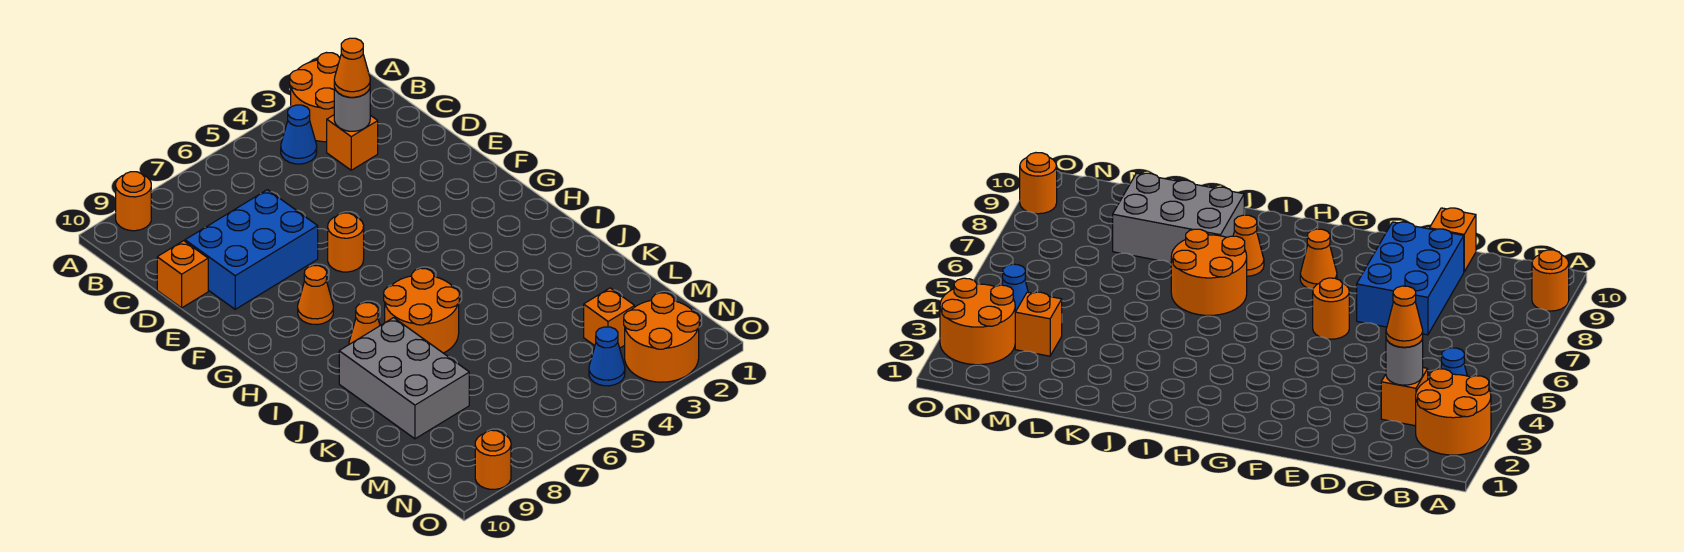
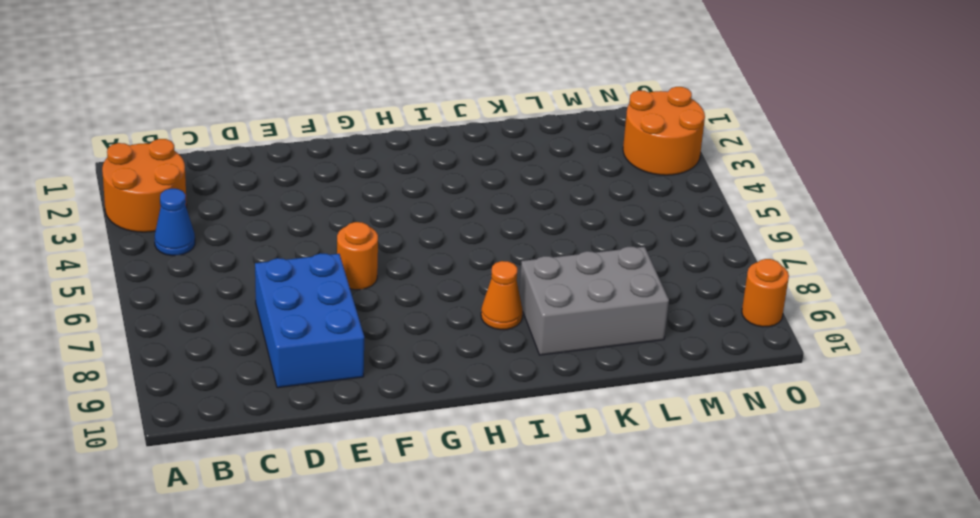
none -> orange 1x1 round brick [116,172,151,231]
none -> orange 1x1 brick [327,115,378,170]
none -> orange 1x1 brick [157,241,208,308]

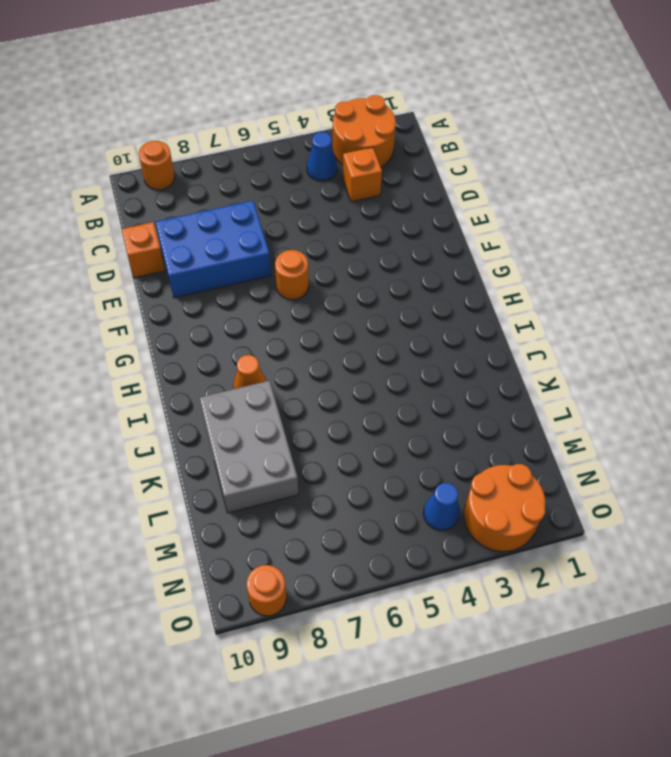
none -> orange 1x1 cone [298,266,333,325]
none -> orange 2x2 round brick [384,268,459,353]
none -> orange 1x1 brick [584,288,635,348]

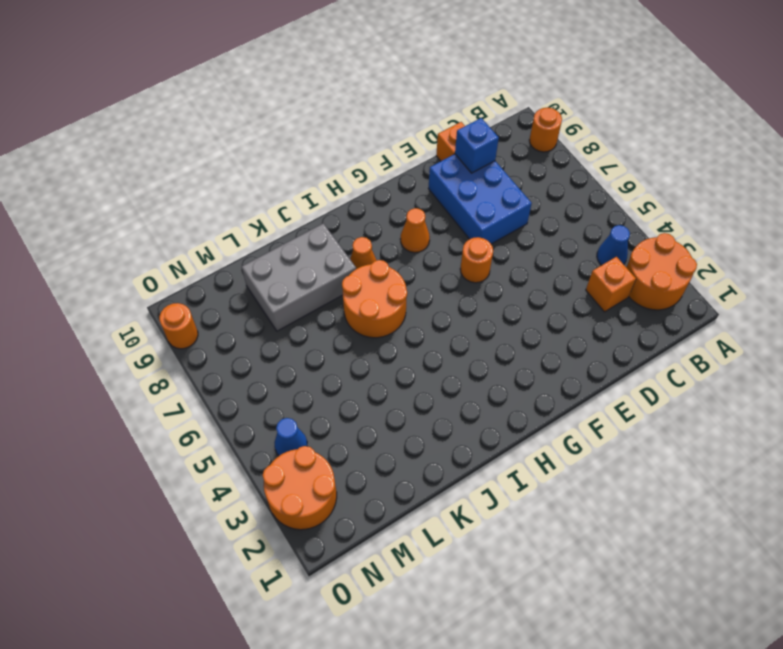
blue 1x1 brick [455,118,499,173] -> none
none -> orange 1x1 brick [584,288,635,348]
none -> grey 1x1 round brick [334,88,370,131]
none -> orange 1x1 cone [334,38,370,97]

